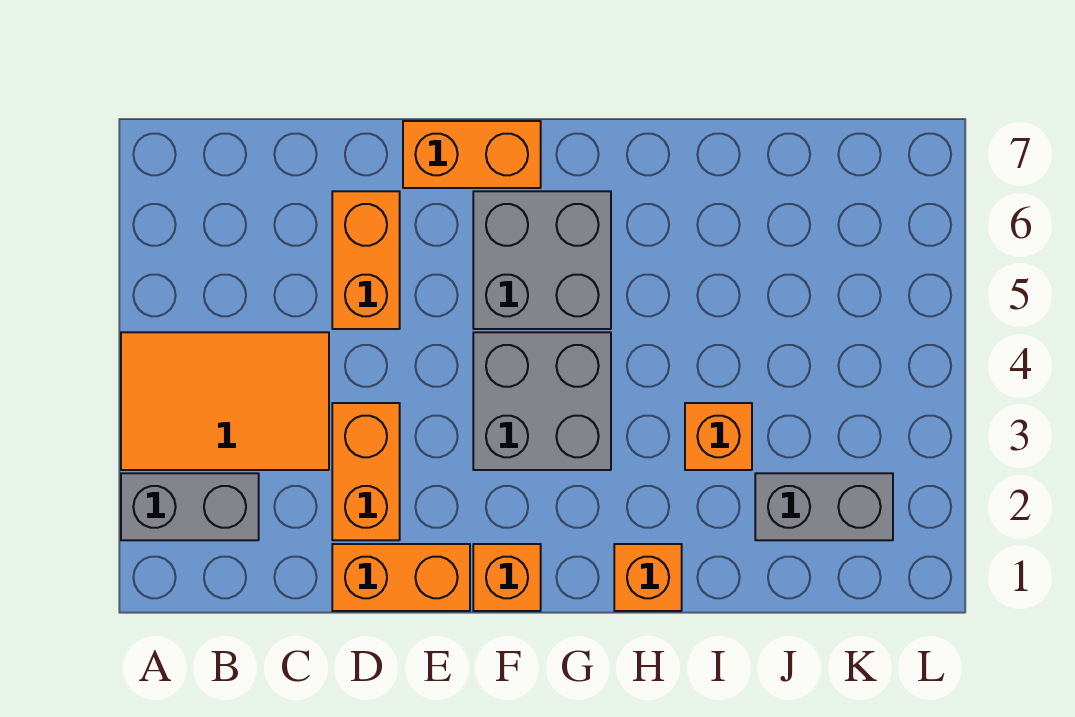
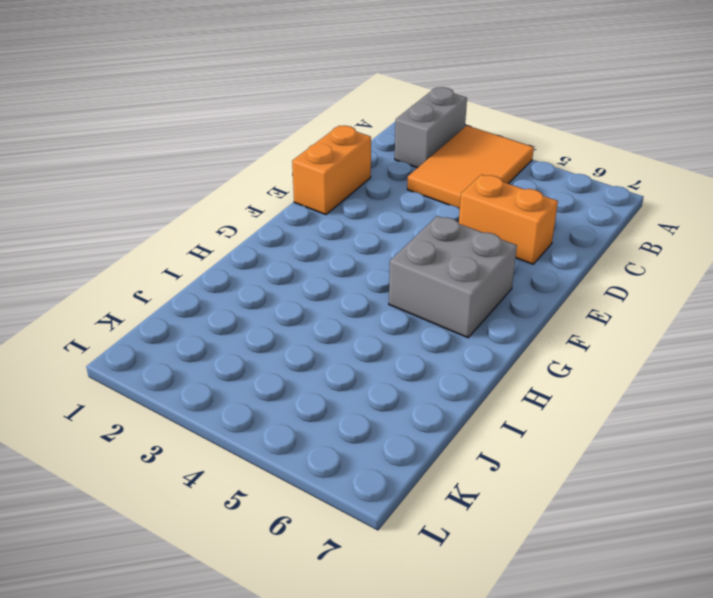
none -> orange 1x2 brick [332,403,400,540]
none -> orange 1x2 brick [403,121,541,188]
none -> orange 1x1 brick [473,544,541,611]

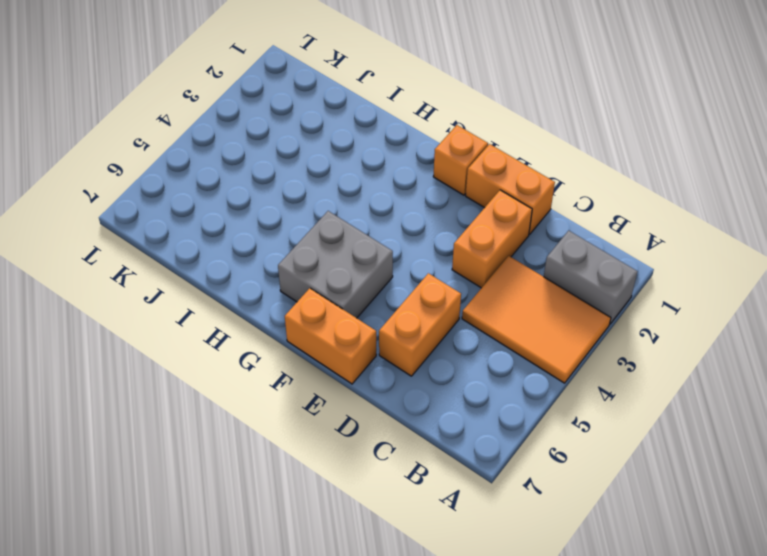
none -> grey 2x2 brick [473,332,611,470]
none -> orange 1x1 brick [614,544,682,611]
none -> orange 1x1 brick [685,403,752,470]

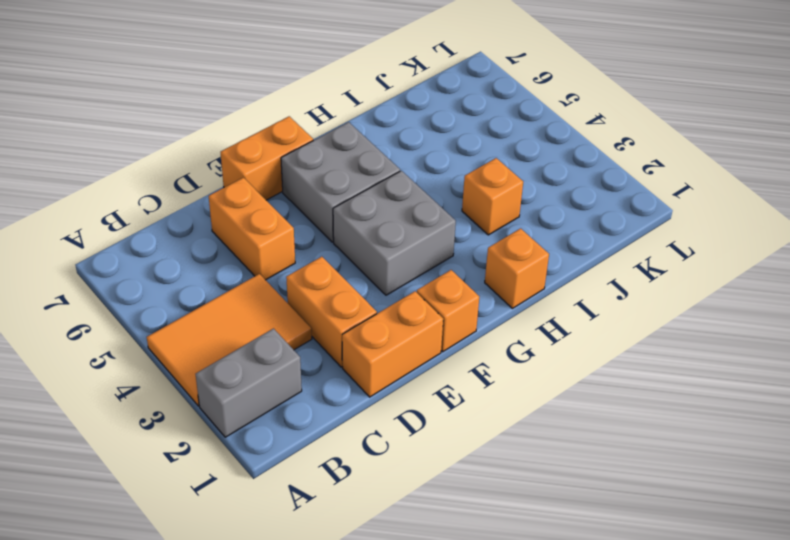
none -> grey 1x2 brick [755,473,893,540]

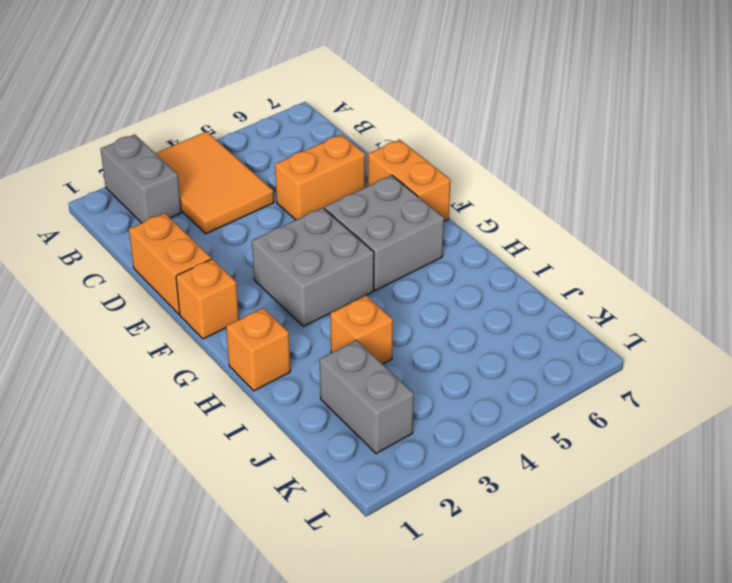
none -> orange 1x2 brick [332,403,400,540]

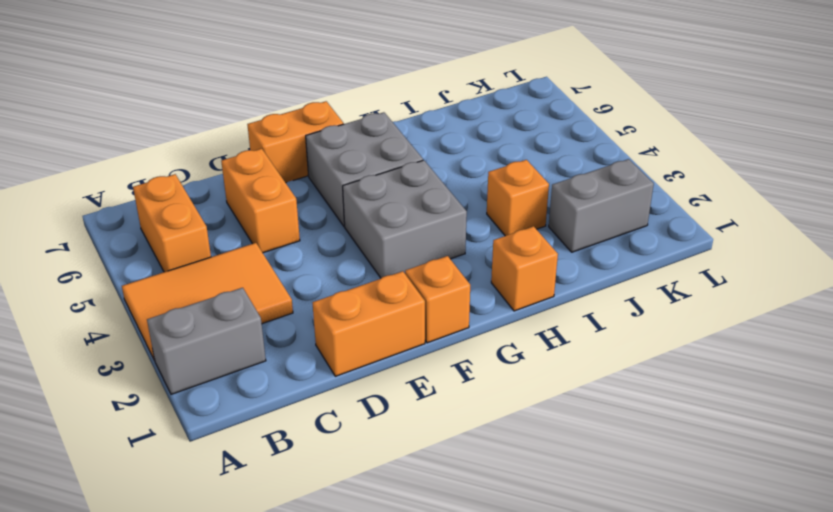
orange 1x2 brick [133,174,211,272] -> orange 1x2 brick moved to [332,403,400,540]

